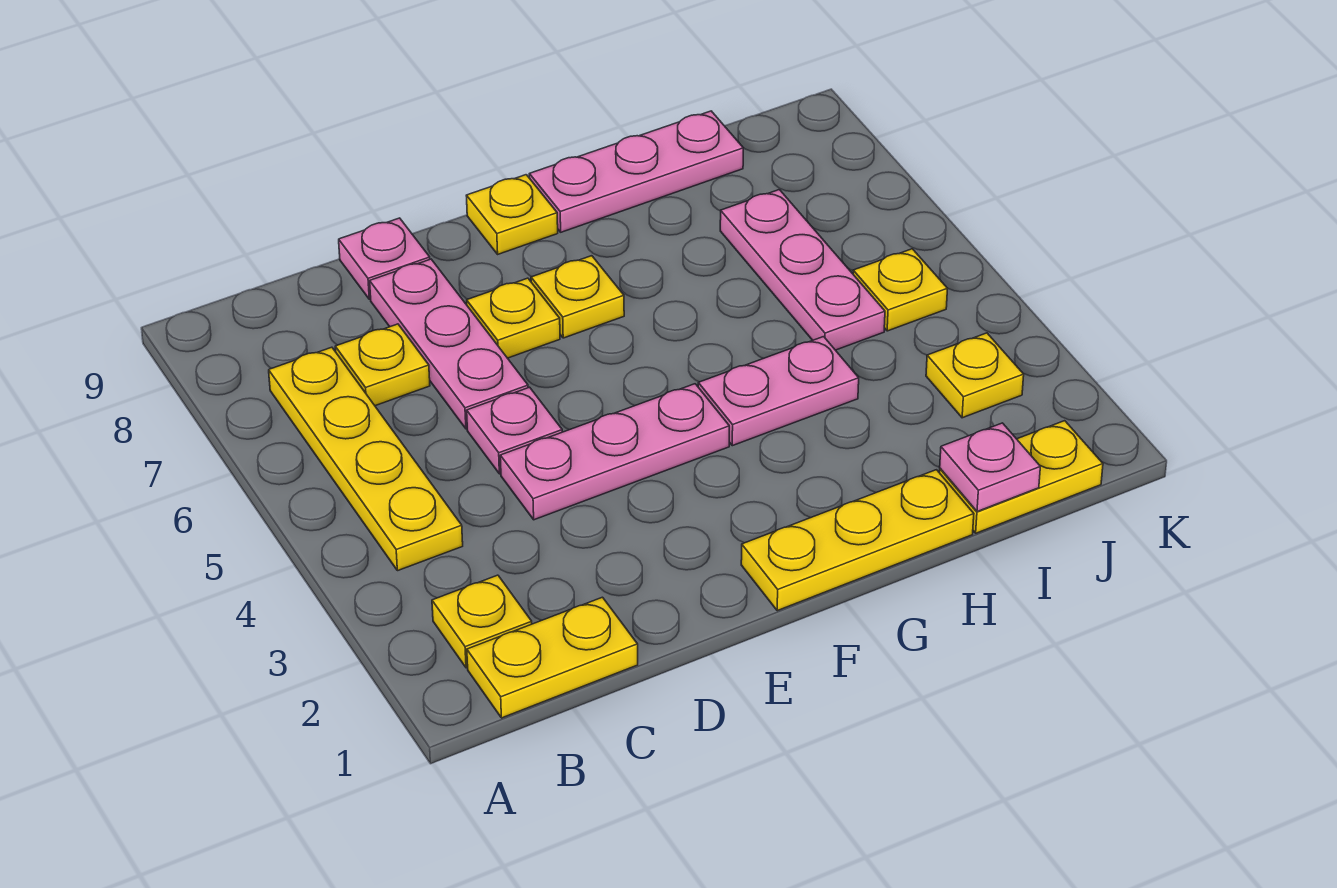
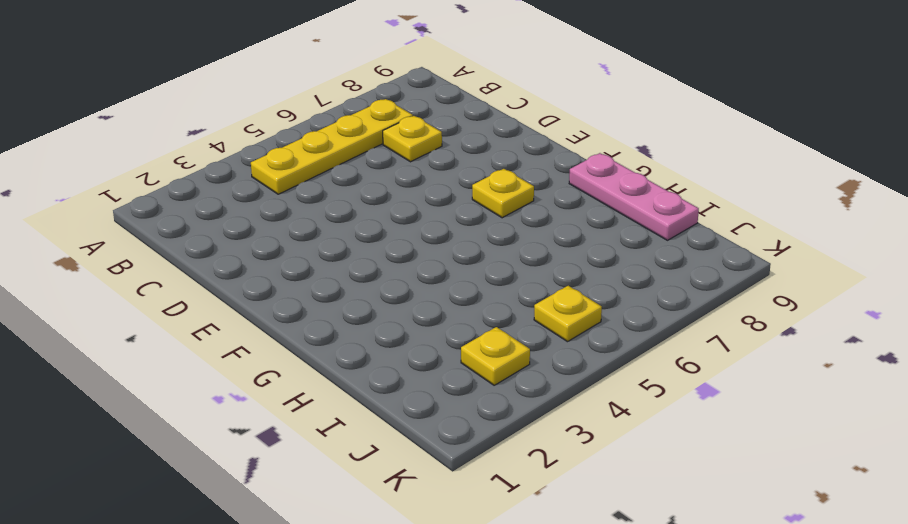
none -> yellow 1x2 plate [467,597,638,718]
none -> yellow 1x1 plate [432,575,532,668]
none -> pink 1x3 plate [500,384,729,520]

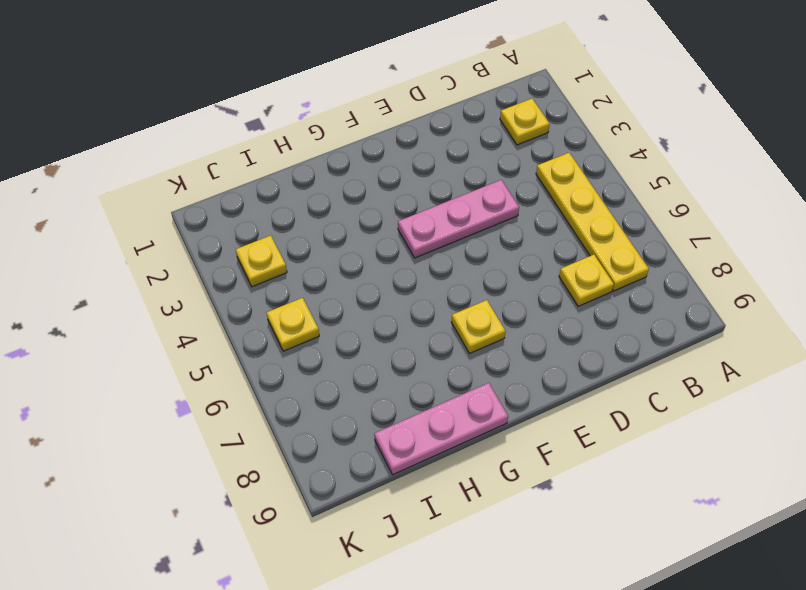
none -> yellow 1x2 plate [467,597,638,718]
none -> pink 1x1 plate [467,387,562,474]
none -> pink 1x3 plate [370,259,528,429]

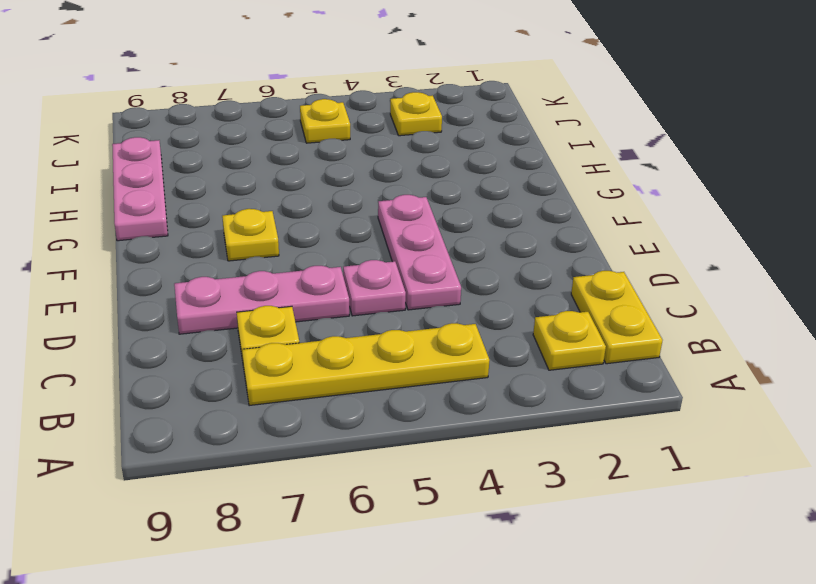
none -> pink 1x1 plate [339,218,430,299]
none -> yellow 1x1 plate [467,278,560,358]
none -> yellow 1x3 plate [741,470,974,611]

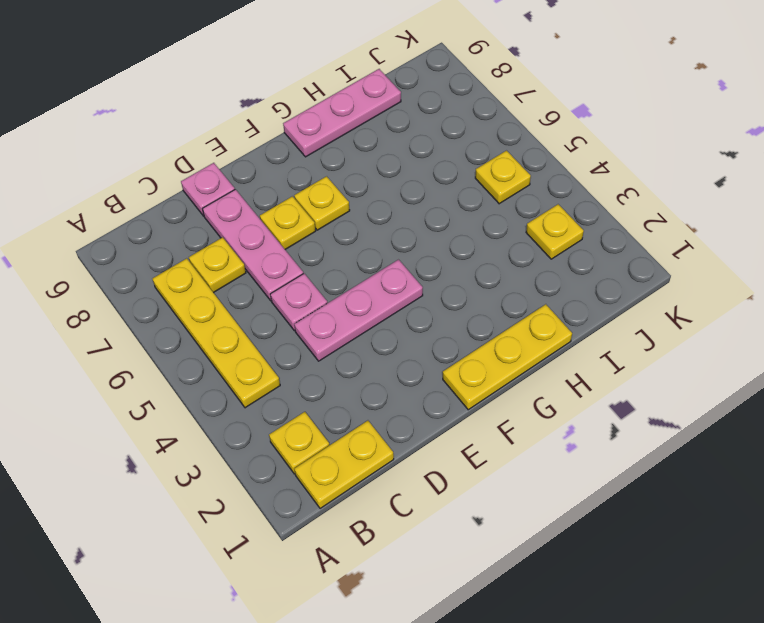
none -> yellow 1x1 plate [466,175,558,254]
none -> pink 1x2 plate [698,337,859,446]
none -> yellow 1x2 plate [939,421,1103,533]

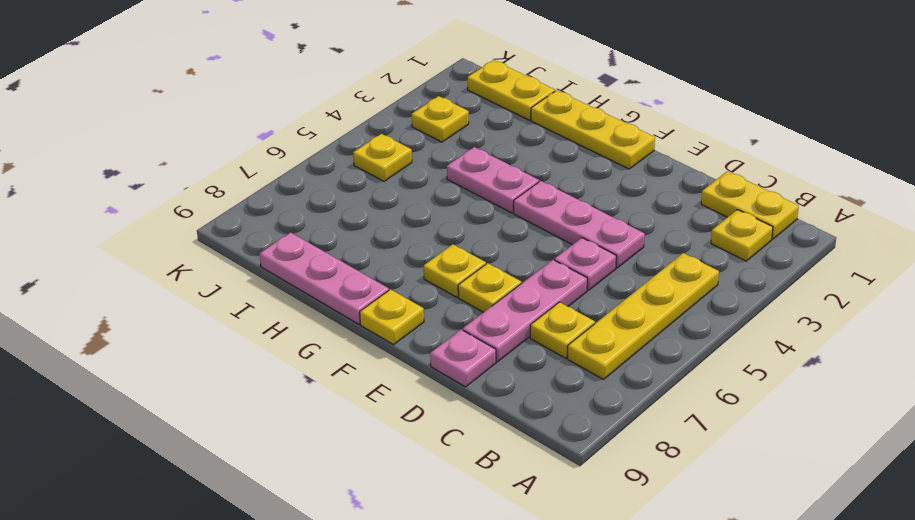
none -> pink 1x3 plate [720,190,885,350]
none -> pink 1x1 plate [940,423,1040,512]

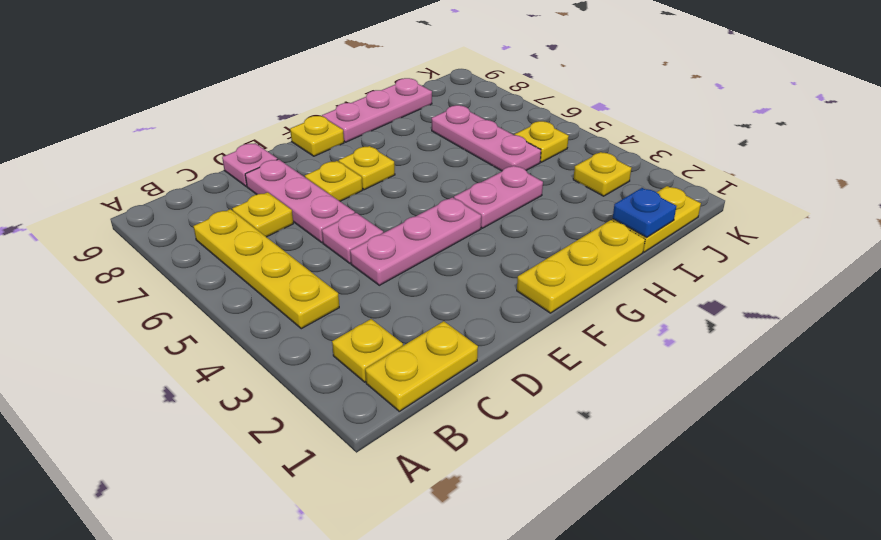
blue 1x1 plate [613,188,676,237] -> pink 1x1 plate [940,423,1040,512]

